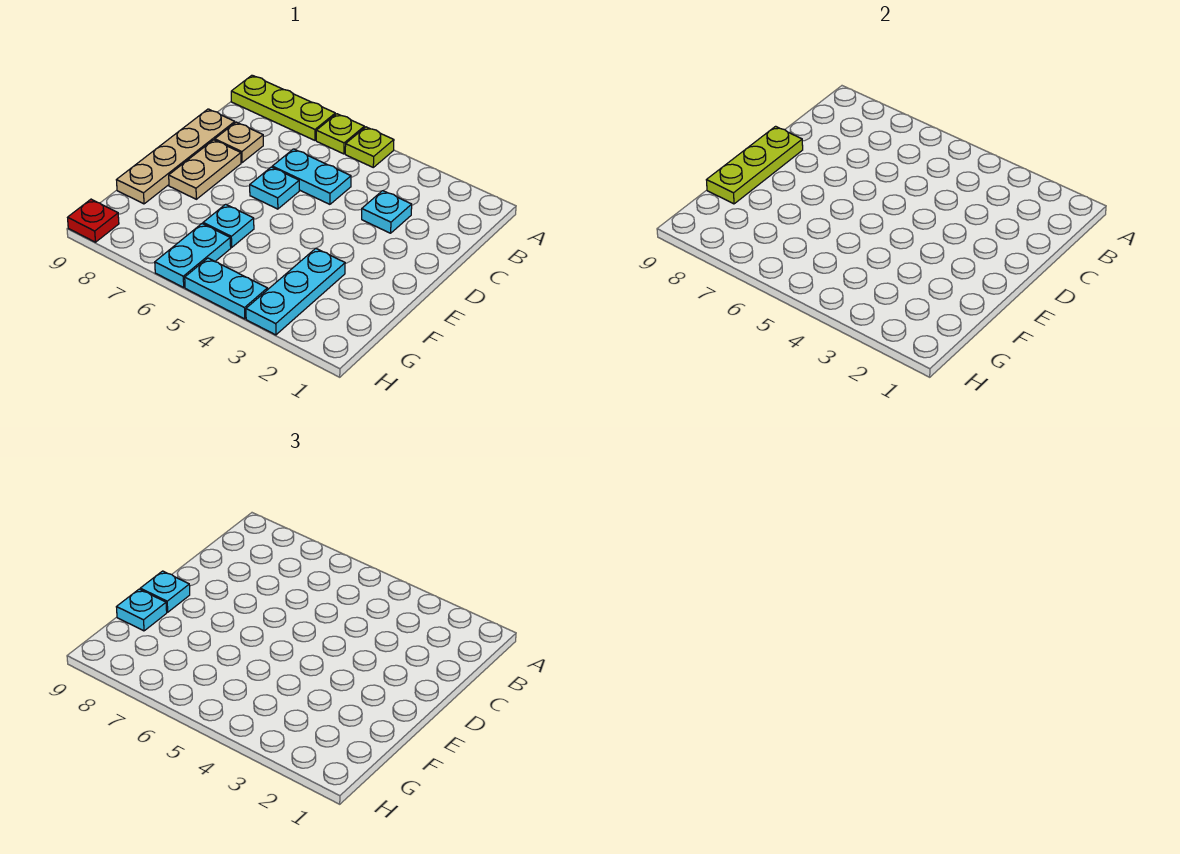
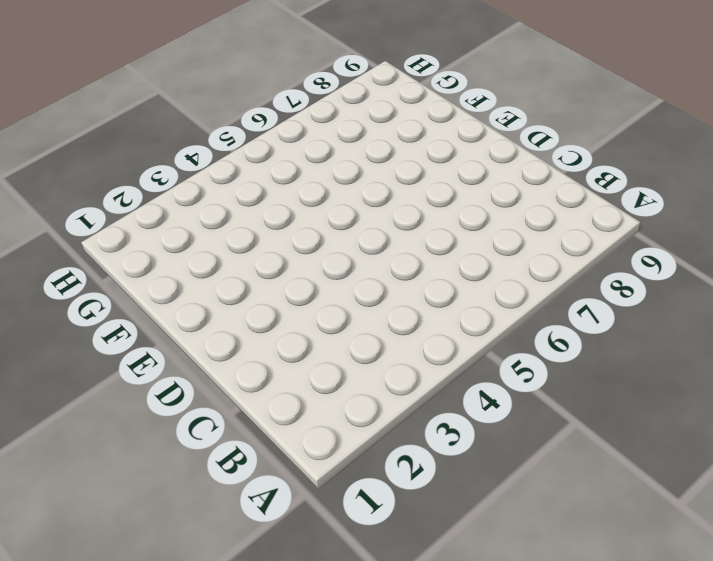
none -> lime 1x1 plate [345,127,394,167]
none -> lime 1x1 plate [316,114,364,154]
none -> lime 1x3 plate [231,75,335,140]

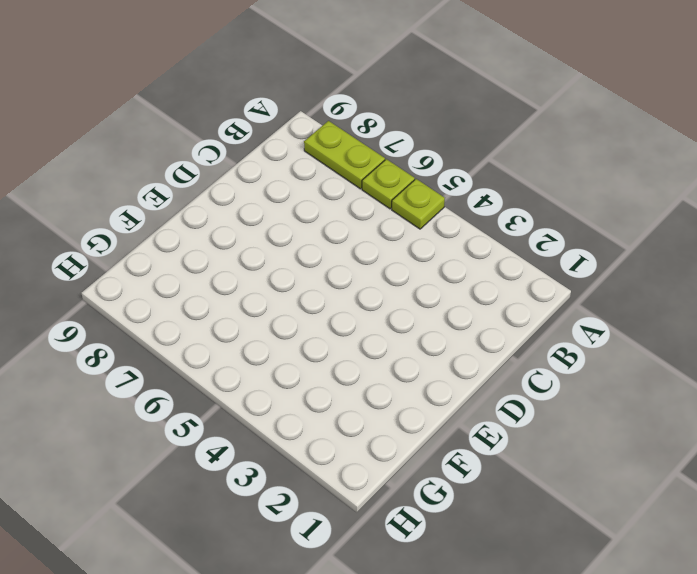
lime 1x2 plate [304,121,385,189] -> lime 1x3 plate [231,75,335,140]
none -> cyan 1x1 plate [362,191,412,233]
none -> cyan 1x2 plate [272,149,351,204]
none -> tan 1x1 plate [215,122,263,163]

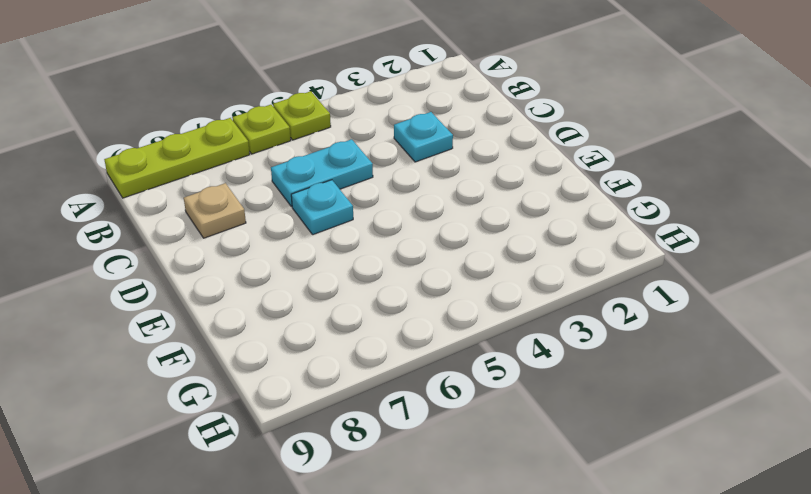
none -> tan 1x4 plate [117,109,235,204]
none -> tan 1x2 plate [169,140,241,199]
none -> cyan 1x3 plate [246,248,345,335]

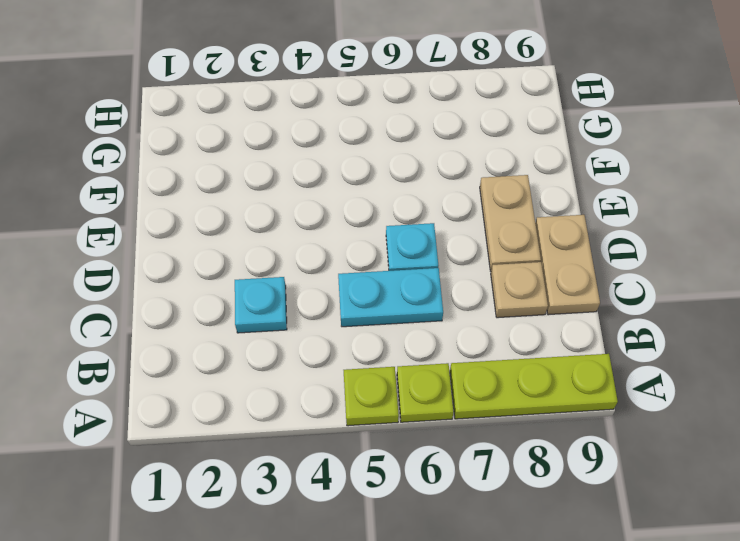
tan 1x2 plate [535,215,600,315] -> tan 1x4 plate [117,109,235,204]
none -> cyan 1x3 plate [246,248,345,335]
none -> cyan 1x1 plate [203,204,254,247]
none -> cyan 1x2 plate [155,224,231,287]

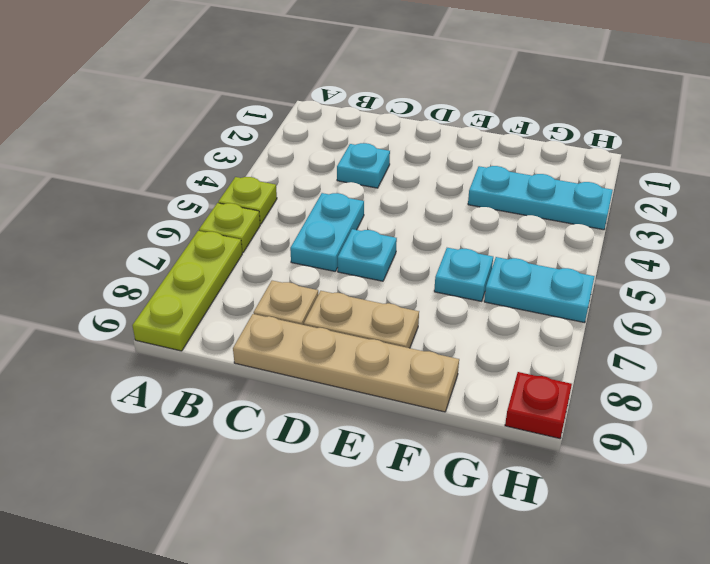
none -> cyan 1x2 plate [185,258,267,319]
none -> lime 1x3 plate [707,126,803,204]
none -> cyan 1x1 plate [140,571,190,612]

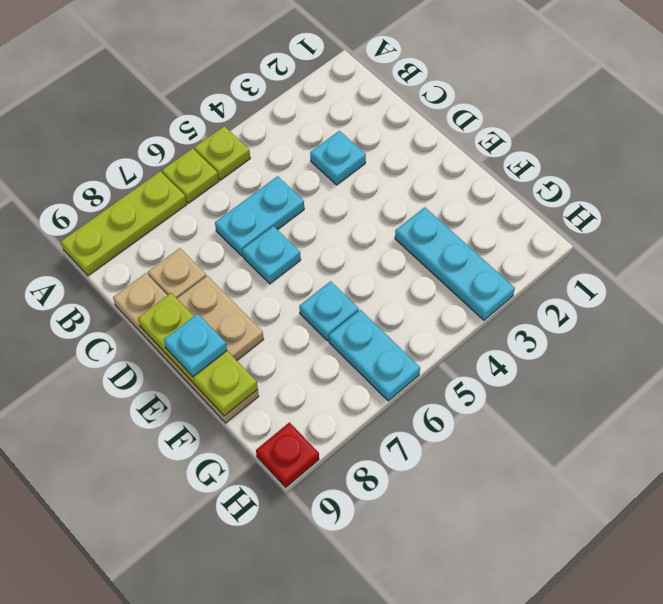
none -> cyan 1x2 plate [185,258,267,319]
none -> cyan 1x1 plate [117,589,167,631]

